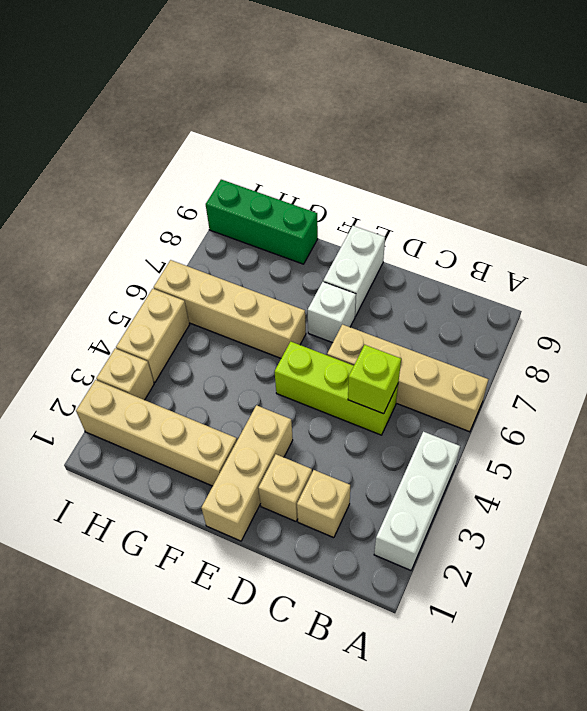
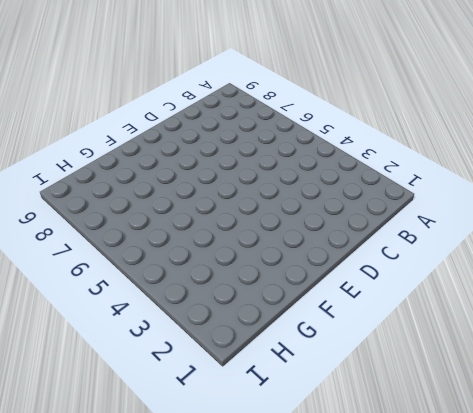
none -> white 1x3 brick [374,432,460,570]
none -> tan 1x4 brick [327,325,489,432]
none -> tan 1x1 brick [297,470,350,538]

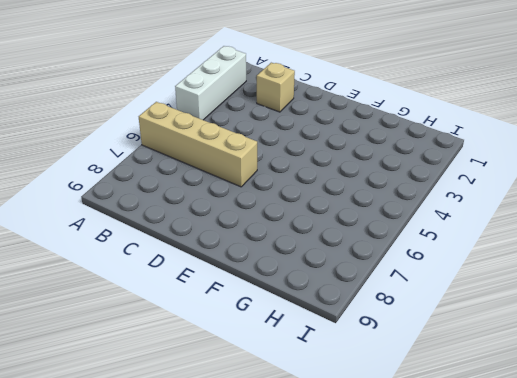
none -> lime 1x3 brick [275,342,398,435]
none -> tan 1x1 brick [258,454,312,521]
none -> tan 1x3 brick [201,405,293,541]

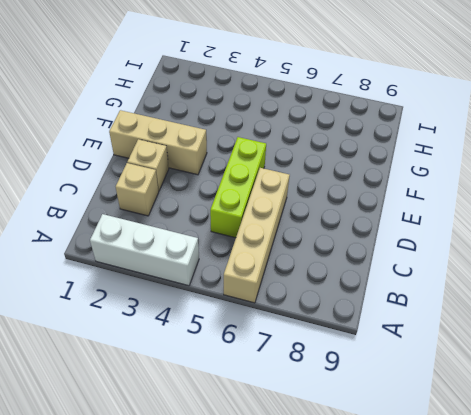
none -> white 1x1 brick [308,282,356,343]
none -> white 1x2 brick [323,226,385,317]
none -> tan 1x4 brick [76,380,237,486]

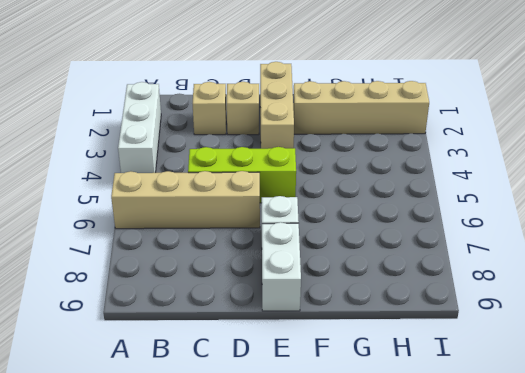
none -> tan 1x4 brick [154,260,306,358]
none -> green 1x3 brick [206,180,318,264]
none -> tan 1x1 brick [96,349,154,400]

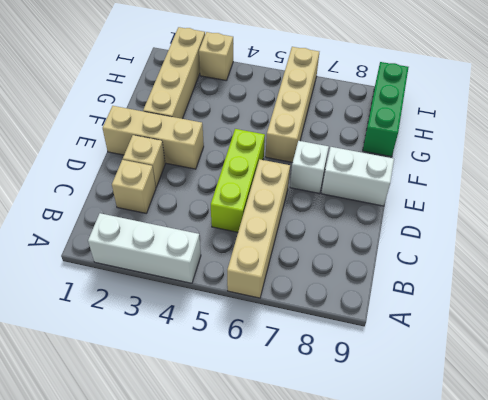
none -> tan 1x2 brick [116,289,190,382]
none -> lime 1x1 brick [348,345,401,414]

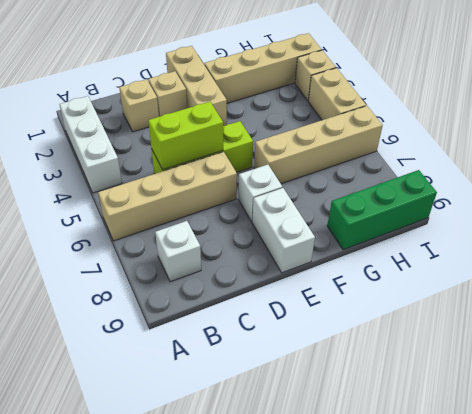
white 1x1 brick [155,221,201,282] -> none
lime 1x2 brick [148,102,223,170] -> lime 1x1 brick [348,345,401,414]

